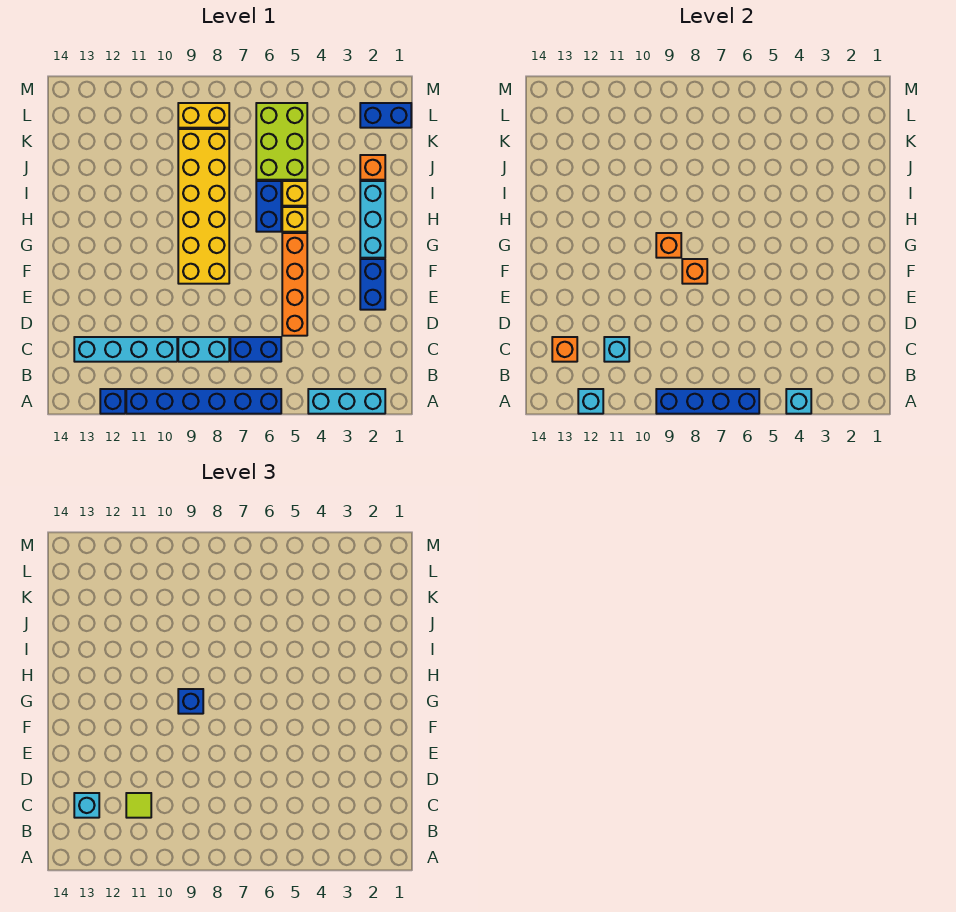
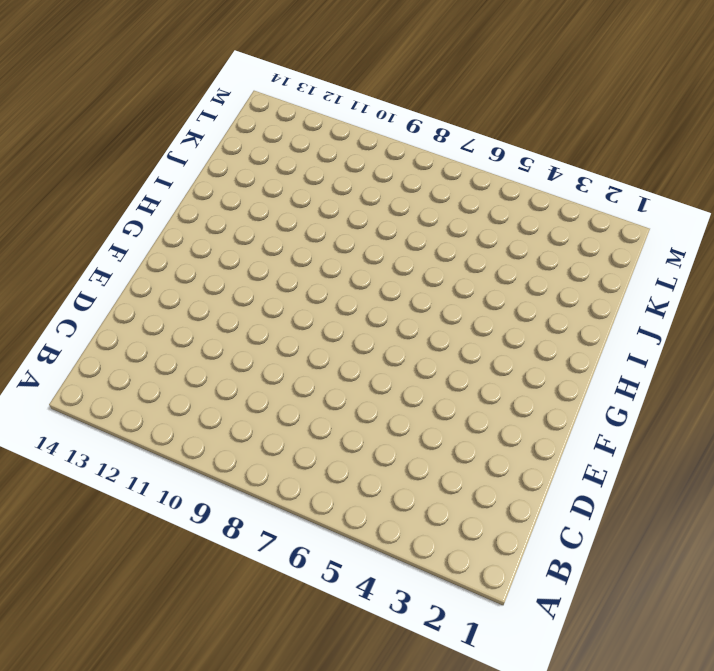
none -> cyan 1x3 brick [308,389,385,414]
none -> blue 1x6 brick [126,389,281,414]
none -> blue 1x1 brick [100,389,125,414]

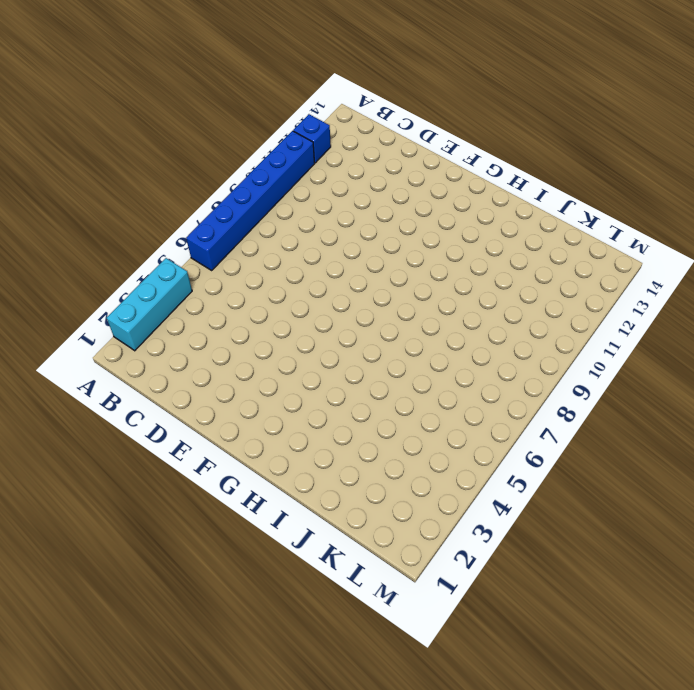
none -> blue 1x2 brick [230,337,281,362]
none -> cyan 1x2 brick [178,337,229,362]
none -> cyan 1x4 brick [74,337,177,362]

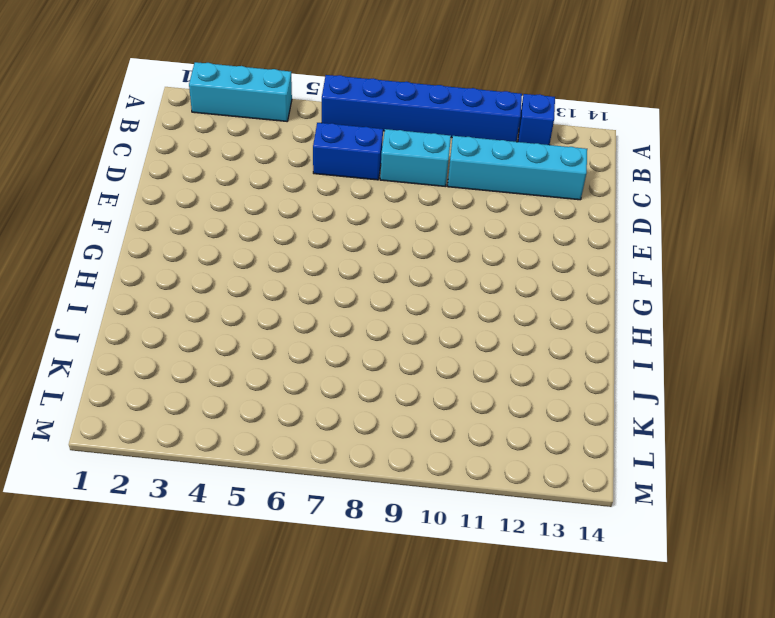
none -> orange 1x4 brick [282,233,307,336]
none -> blue 1x2 brick [360,259,385,310]
none -> yellow 2x6 brick [178,129,229,284]

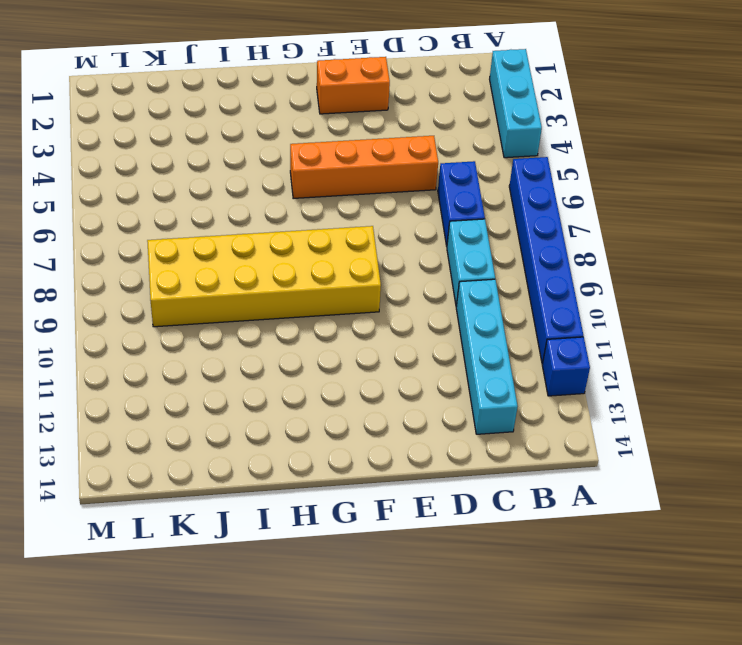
orange 1x2 brick [317,57,390,114] -> blue 1x2 brick [360,259,385,310]
none -> cyan 1x3 brick [360,181,385,258]
none -> yellow 1x1 brick [282,207,307,232]
none -> blue 1x2 brick [256,181,281,232]

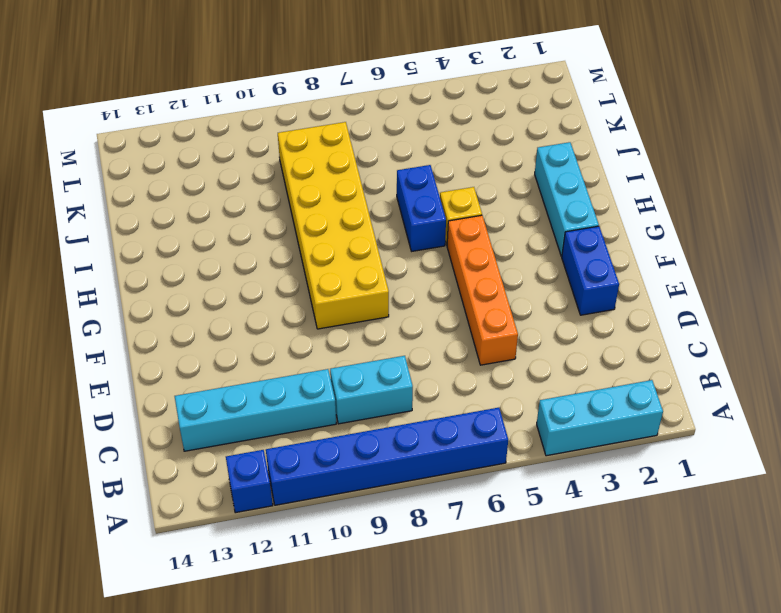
none -> blue 1x2 brick [230,337,281,362]
none -> yellow 1x1 brick [282,181,307,206]
none -> orange 1x1 brick [360,155,385,180]

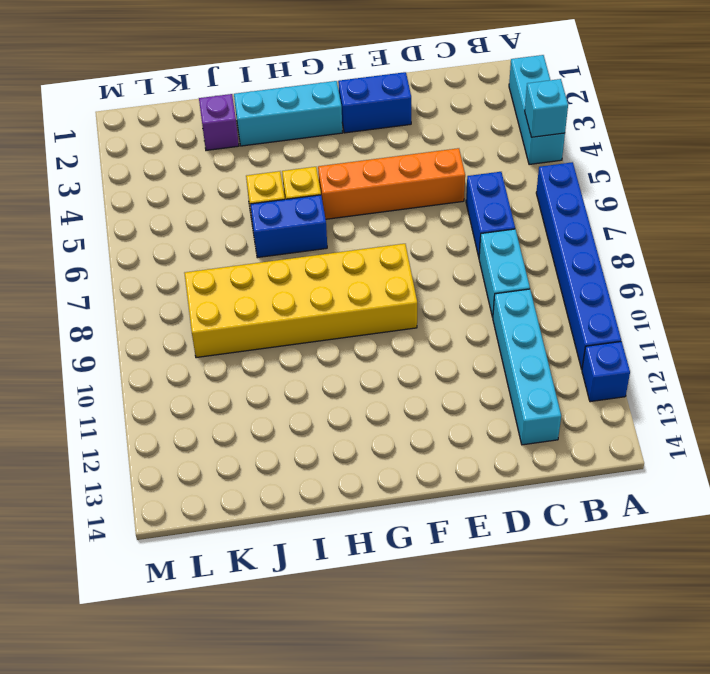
purple 1x1 brick [199,94,239,150] -> orange 1x1 brick [360,155,385,180]
none -> lime 2x3 brick [256,103,307,180]
none -> blue 1x2 brick [360,103,411,128]
none -> yellow 1x2 brick [178,103,229,128]

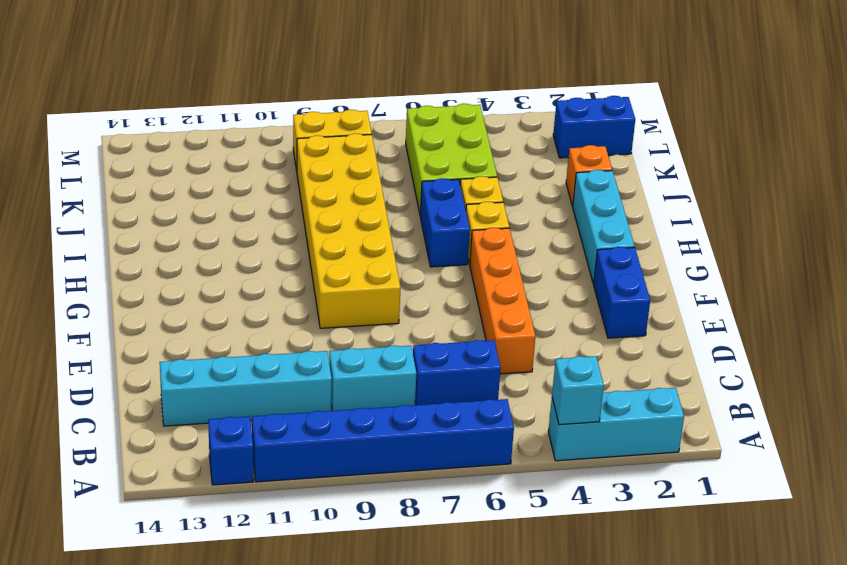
none -> blue 1x4 brick [656,389,759,414]
none -> cyan 1x1 brick [578,389,603,414]
none -> cyan 1x1 brick [604,337,629,362]

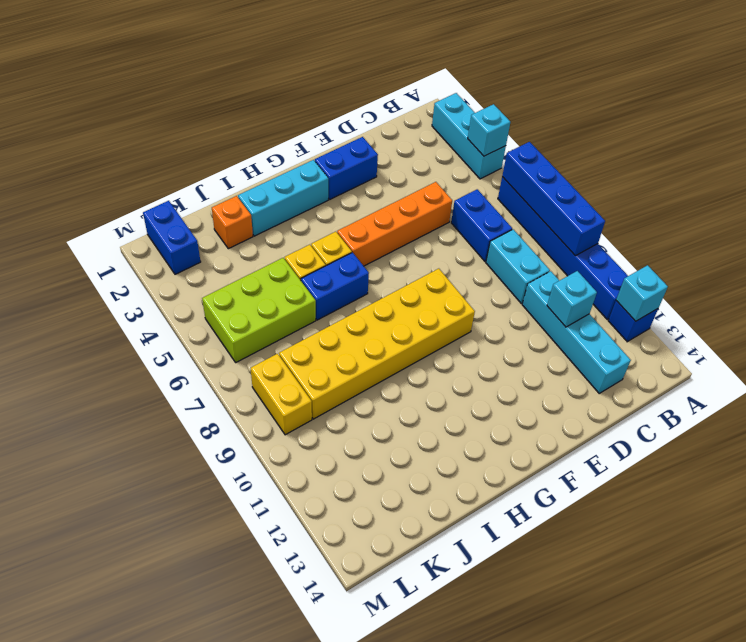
none -> orange 1x1 brick [552,337,577,362]
none -> orange 1x1 brick [682,259,707,284]
none -> orange 1x1 brick [656,233,681,258]

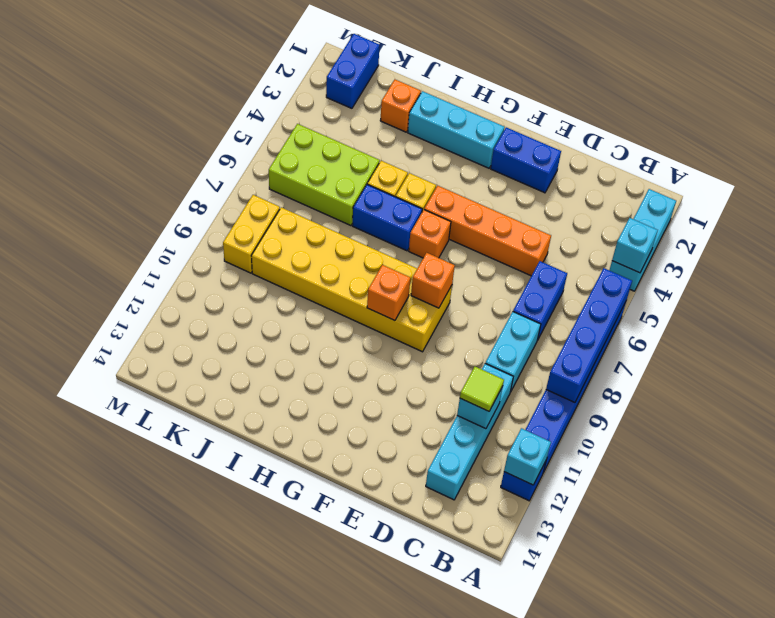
orange 1x1 brick [409,210,451,258] -> orange 1x1 brick moved to [552,337,577,362]
none -> cyan 1x1 brick [74,793,99,818]
none -> blue 1x1 brick [178,689,203,714]

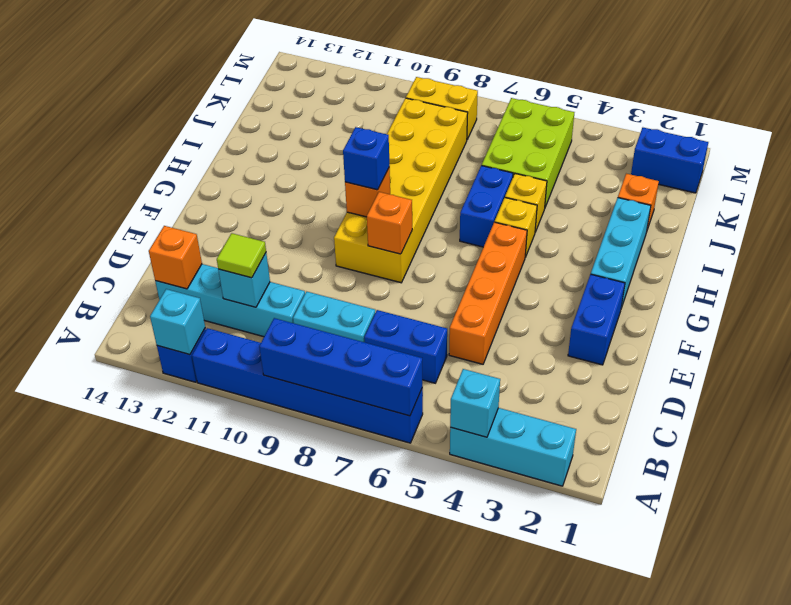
none -> cyan 1x1 brick [74,793,99,818]

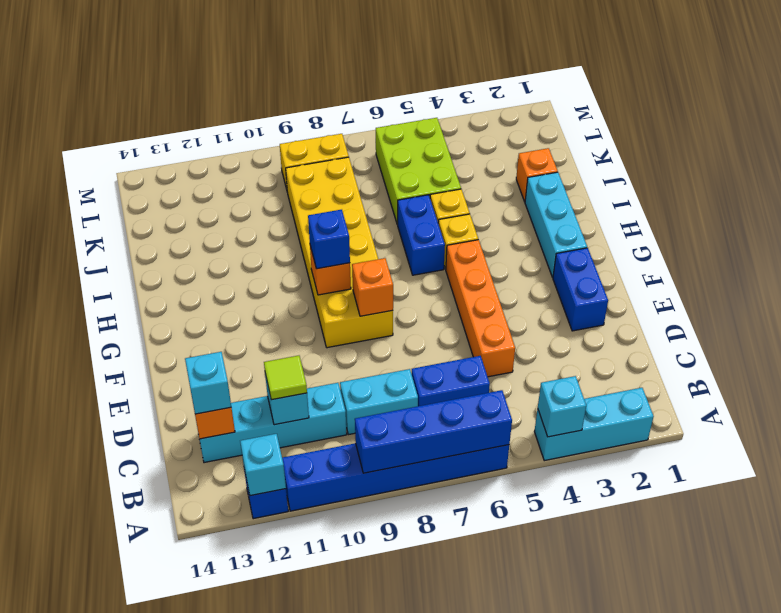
none -> blue 1x2 brick [360,103,411,128]

